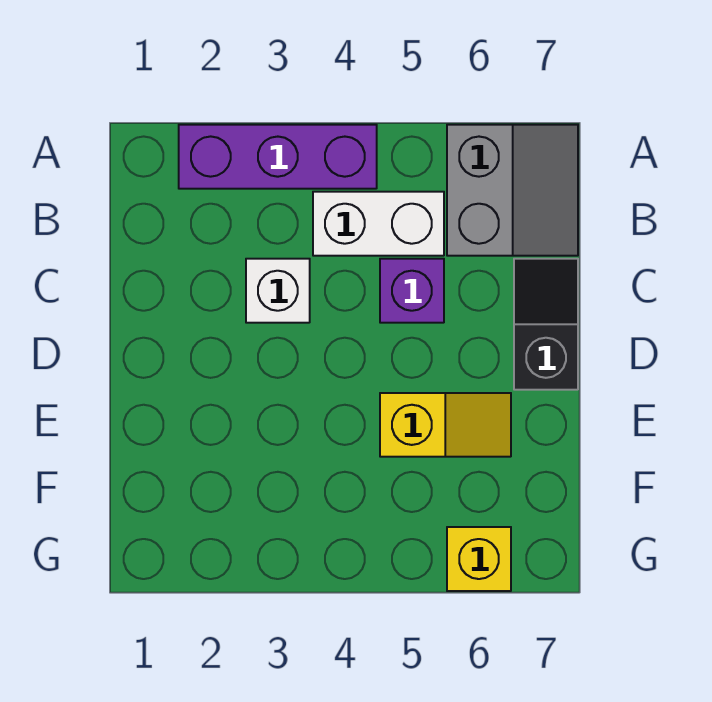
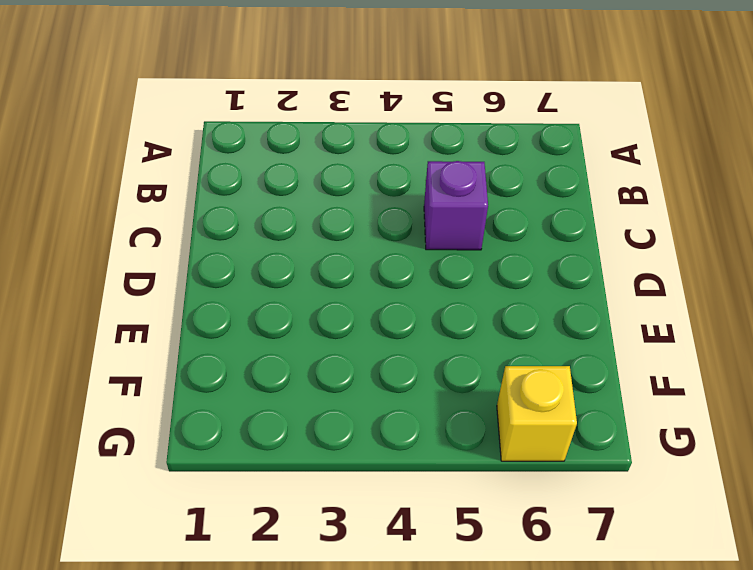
none -> purple 1x3 brick [179,125,377,189]
none -> grey 2x2 slope [447,125,578,256]

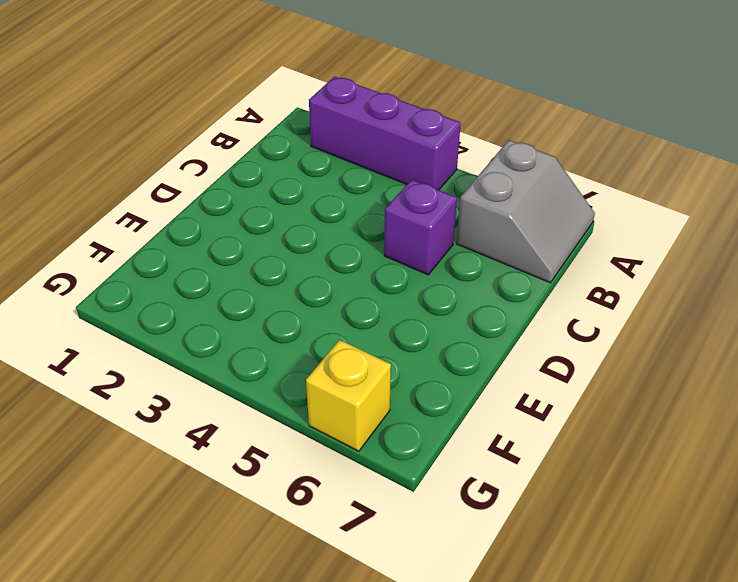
none -> white 1x2 brick [313,192,444,256]
none -> white 1x1 brick [246,259,310,323]

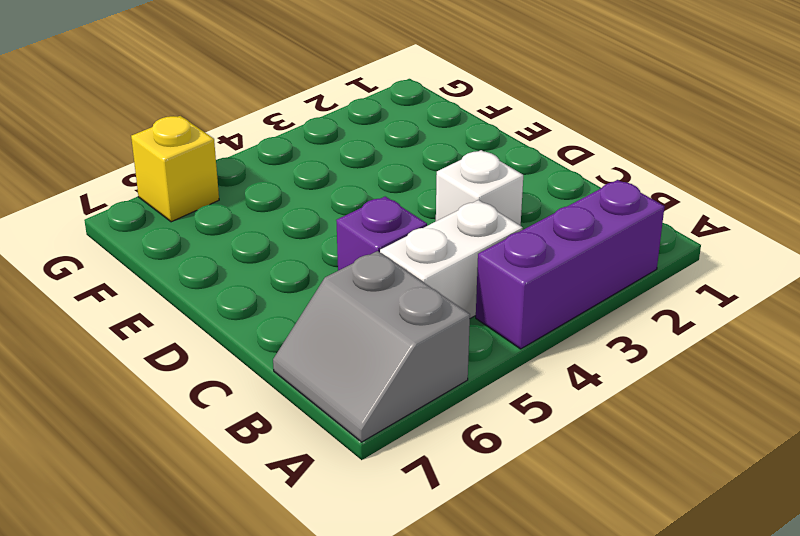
none -> black 1x2 slope [514,259,578,390]
none -> yellow 1x2 slope [380,393,511,457]

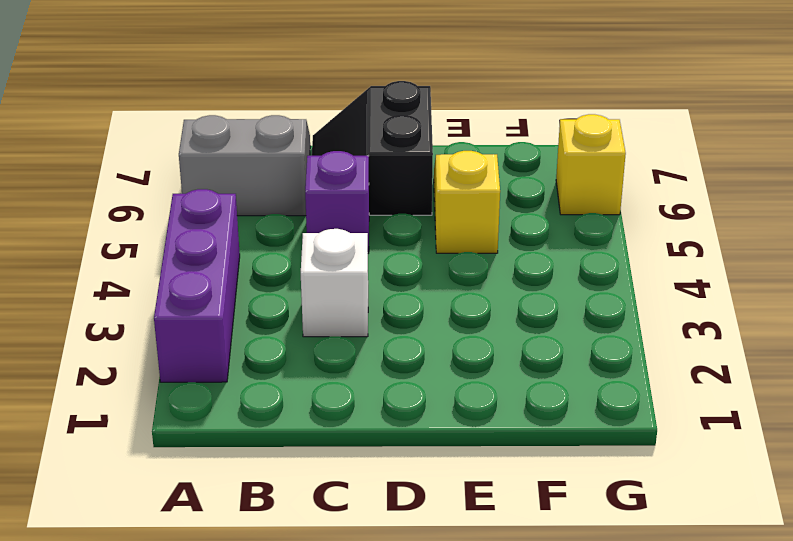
black 2x2 slope [312,81,433,215] -> black 1x2 slope [514,259,578,390]
none -> white 1x2 brick [313,192,444,256]

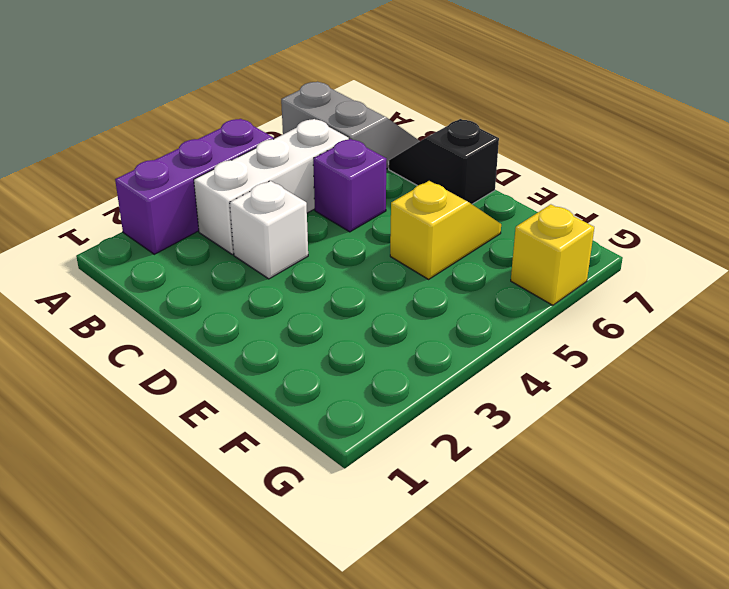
white 1x3 brick [194,119,349,255] -> white 1x2 brick [313,192,444,256]

